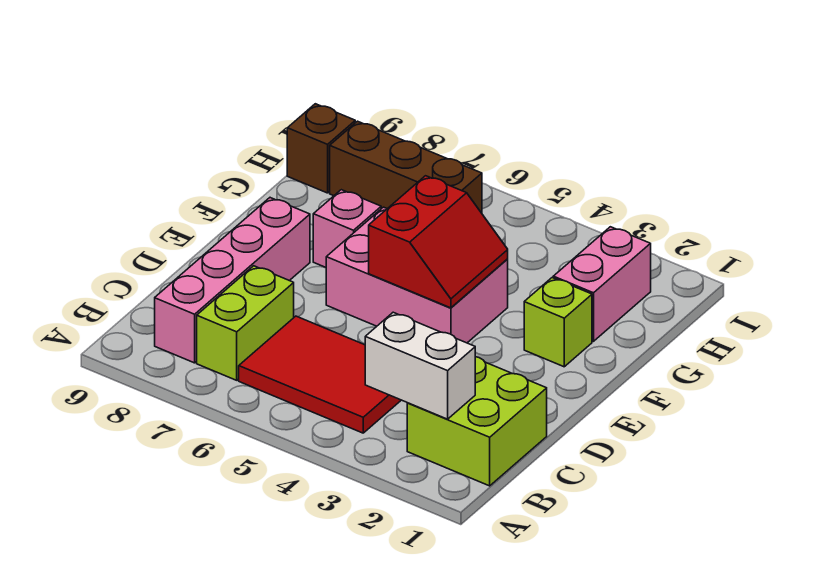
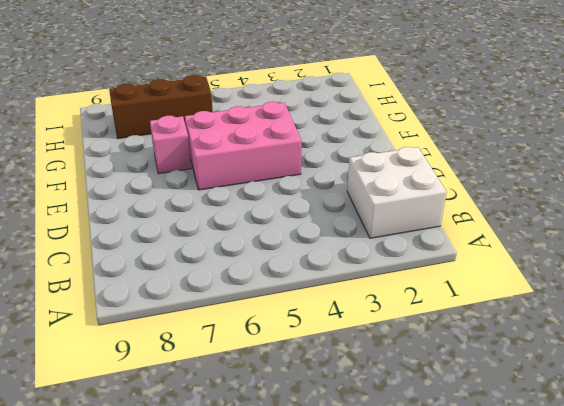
white 2x2 brick [347,147,447,238] -> lime 2x2 brick [407,357,547,486]
none -> red 2x3 tile [239,316,401,433]
none -> lime 1x2 brick [197,266,294,380]
none -> pink 1x4 brick [155,198,310,363]

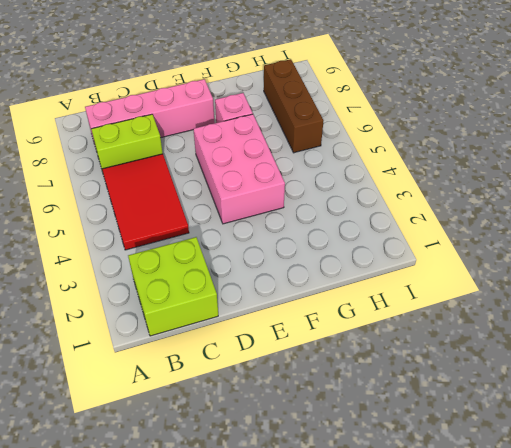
none -> lime 1x1 brick [524,278,592,367]
none -> pink 1x2 brick [553,227,651,341]
none -> brown 1x1 brick [287,104,355,193]

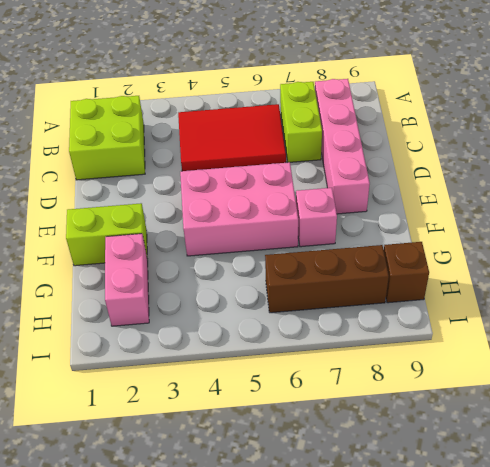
lime 1x2 brick [66,203,147,266] -> lime 1x1 brick [524,278,592,367]
none -> white 1x2 brick [365,312,475,419]
none -> red 2x2 slope [369,176,508,308]

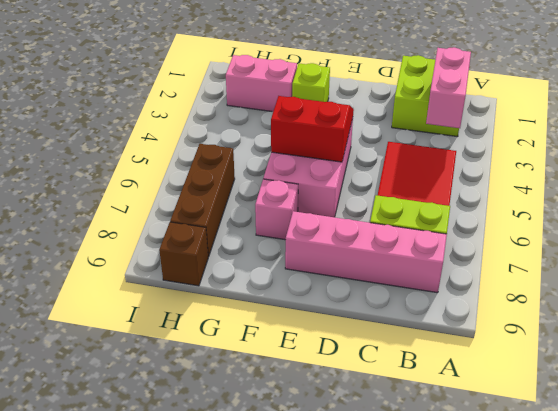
pink 1x2 brick [426,47,471,128] -> white 1x2 brick [365,312,475,419]

